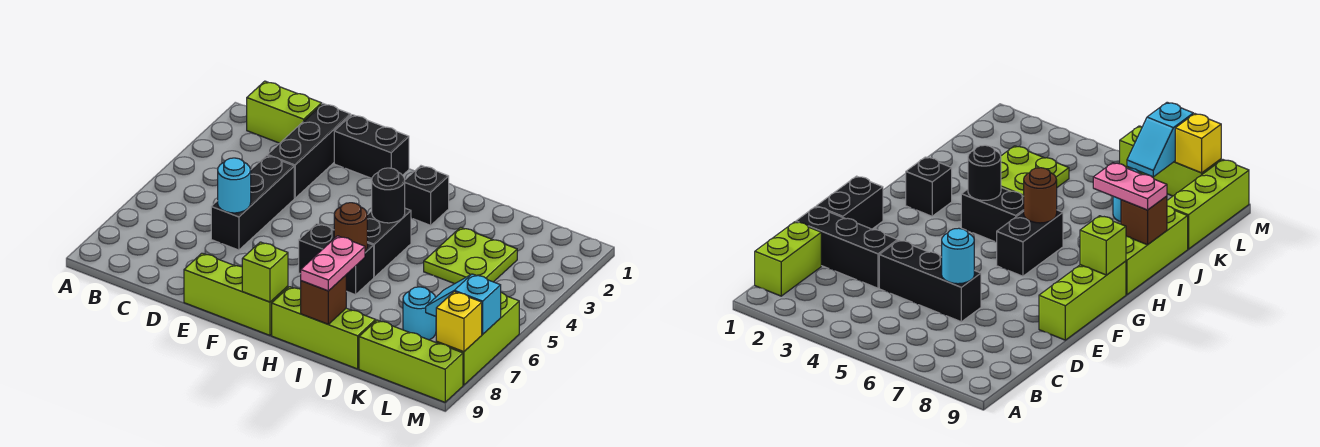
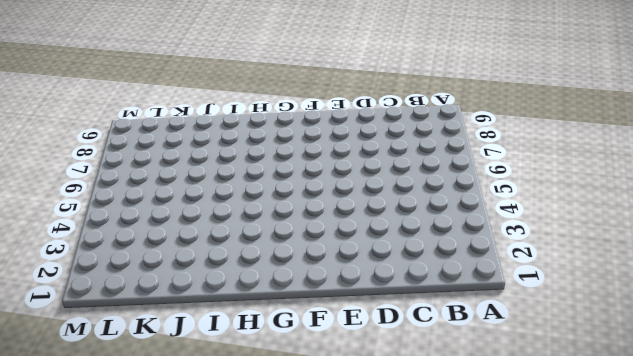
none -> lime 1x2 brick [247,81,322,143]
none -> black 1x3 brick [268,104,351,198]
none -> black 1x3 brick [211,155,294,250]

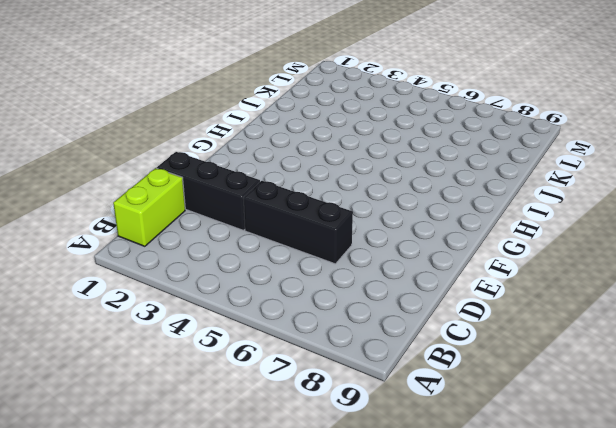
none -> black 1x2 brick [334,115,409,179]
none -> lime 1x3 brick [184,253,288,335]
none -> black 1x2 brick [299,224,374,295]

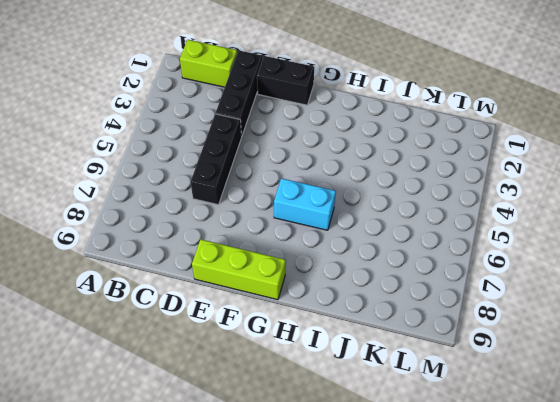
cyan 1x2 brick [274,178,336,230] -> black 1x2 brick [299,224,374,295]
none -> black 1x1 brick [405,166,449,225]
none -> black 1x2 brick [367,208,411,277]
none -> lime 1x3 brick [272,287,376,369]

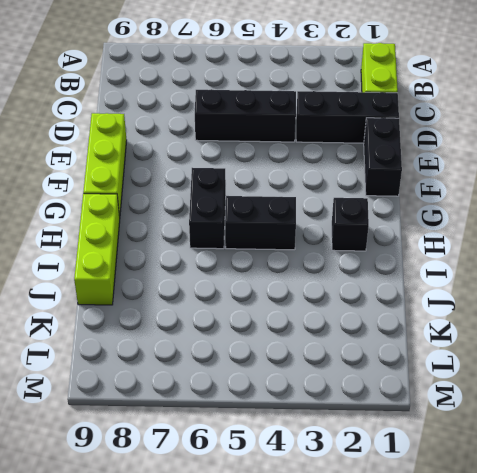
none -> lime 2x2 plate [424,227,517,284]
none -> cyan 1x1 round brick [403,287,436,340]
none -> lime 1x3 brick [359,320,463,402]

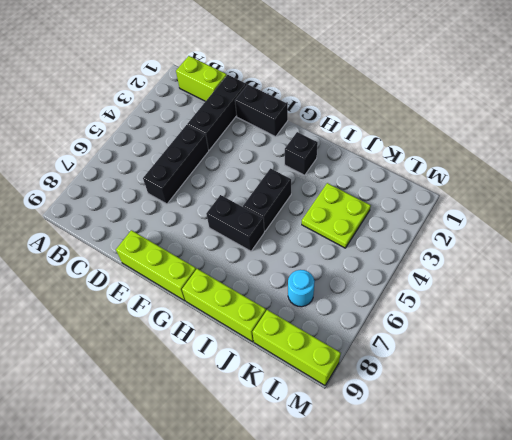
none -> lime 1x3 brick [436,293,519,385]
none -> cyan 1x1 round brick [218,158,251,213]
none -> lime 1x1 brick [242,242,288,302]

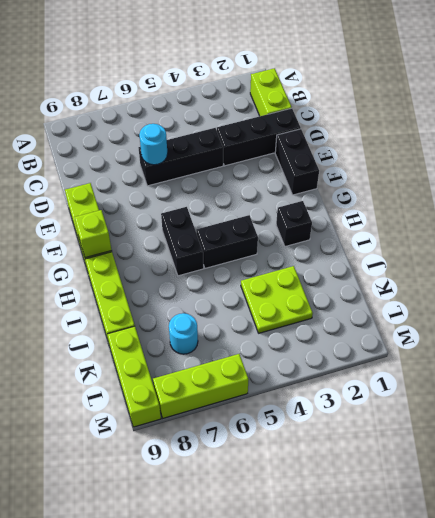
none -> black 1x1 round brick [372,168,405,223]
none -> brown 1x1 round brick [334,203,367,252]
none -> brown 1x1 brick [301,275,346,324]

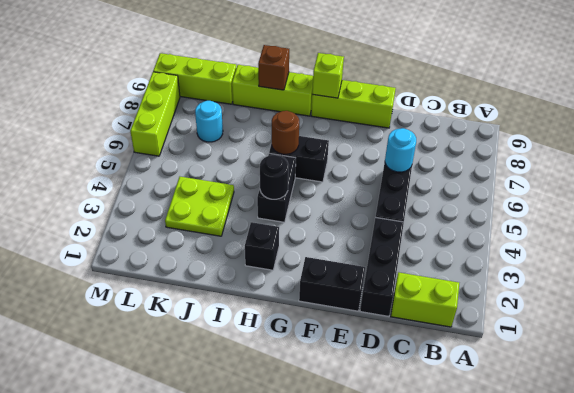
none -> cyan 1x2 slope [426,274,501,334]
none -> yellow 1x1 brick [436,292,482,352]
none -> pink 1x2 plate [301,236,365,291]

